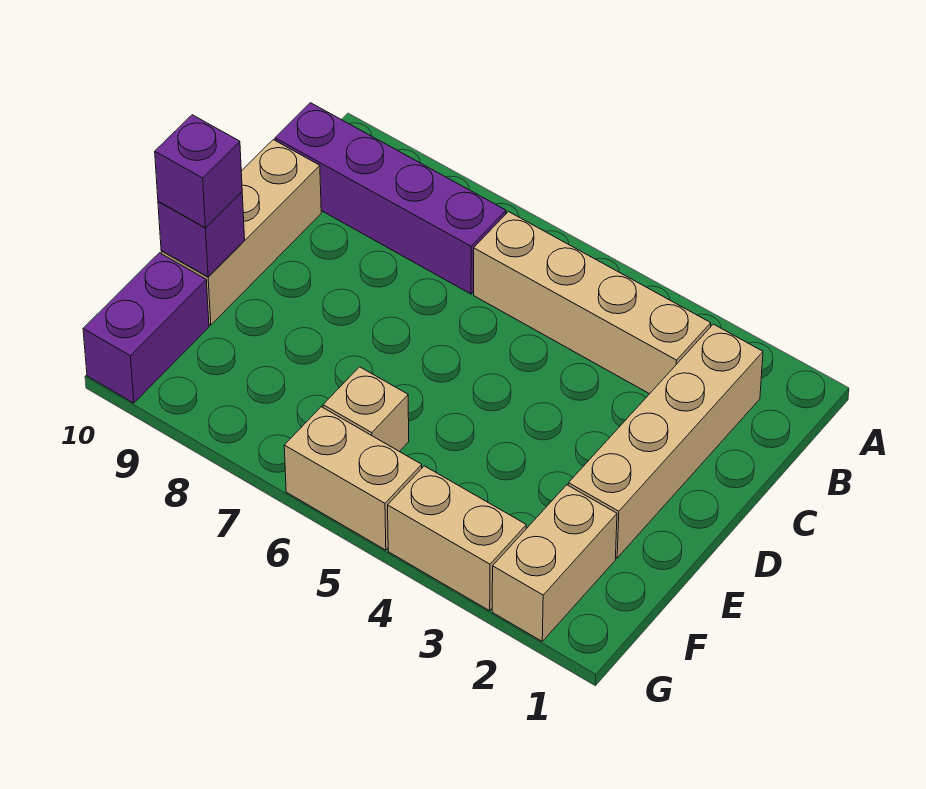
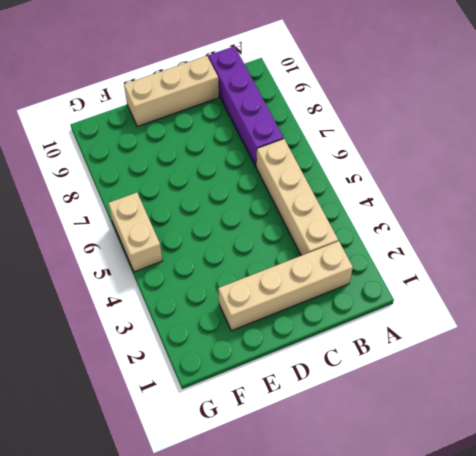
none -> tan 1x2 brick [492,485,617,641]
none -> tan 1x1 brick [323,367,409,452]

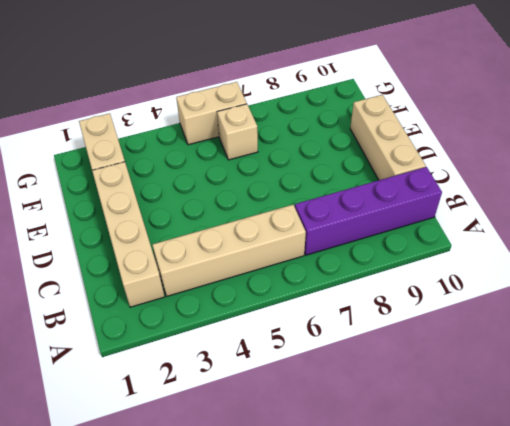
none -> purple 1x2 brick [83,253,209,403]
none -> tan 1x2 brick [388,466,526,611]

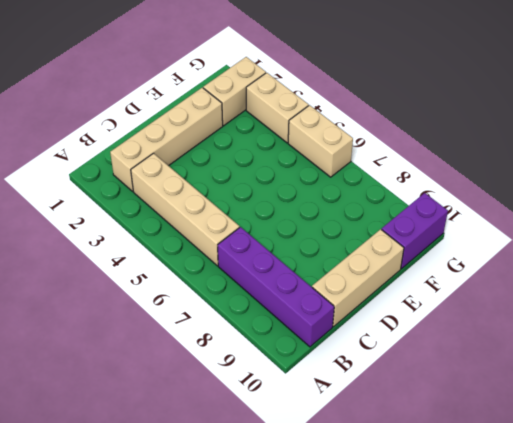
none -> tan 1x1 brick [323,367,409,452]
none -> purple 1x1 brick [158,192,245,277]

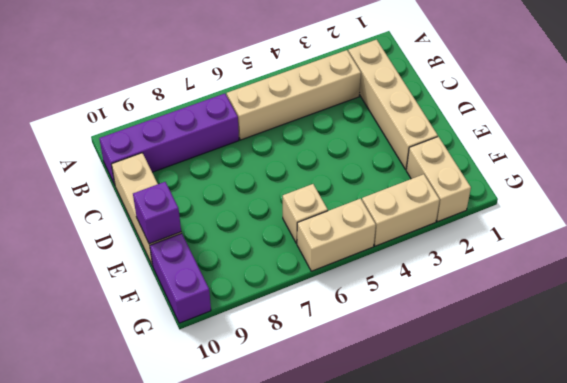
none -> purple 1x1 brick [155,115,242,228]

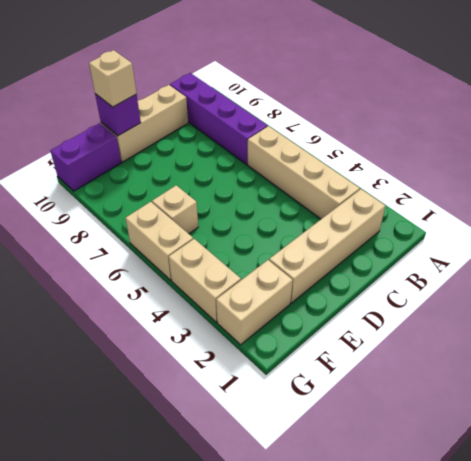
tan 1x1 brick [89,50,137,107] -> purple 1x1 brick [155,115,242,228]

